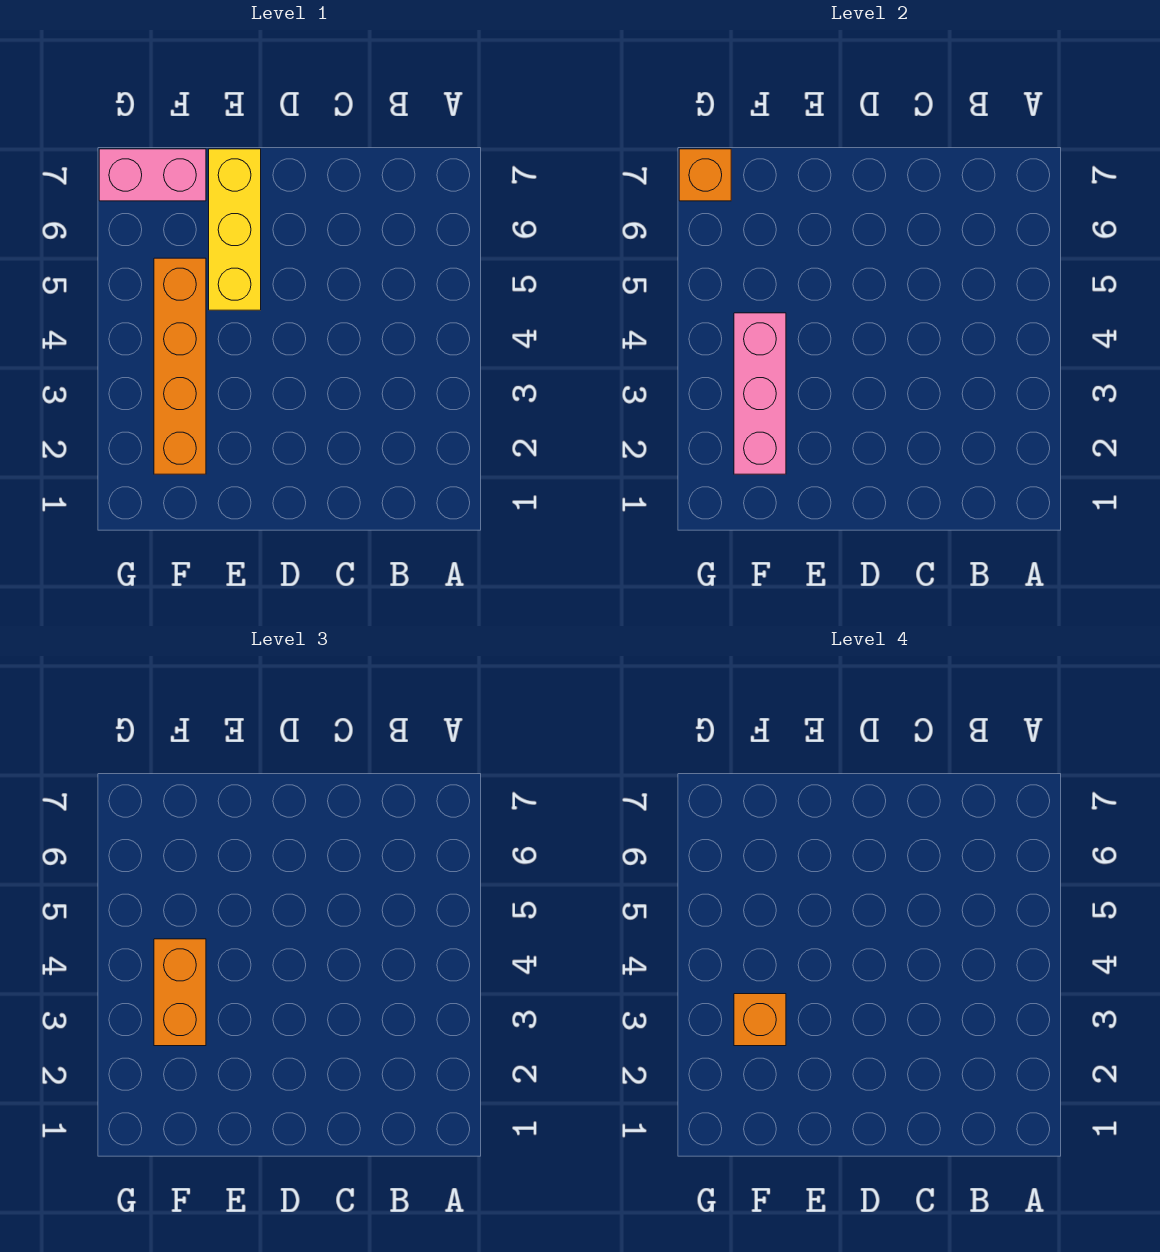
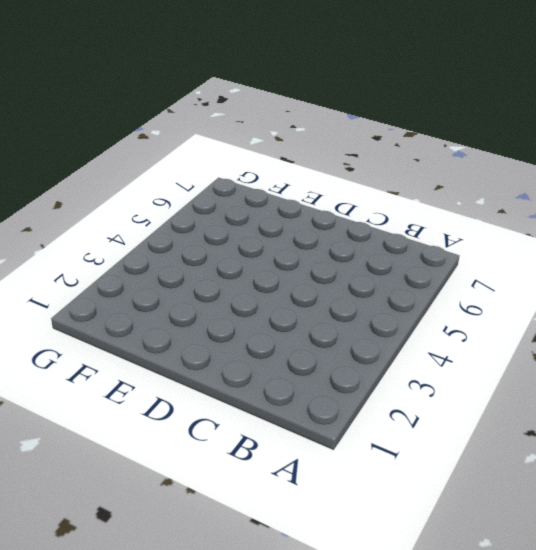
none -> yellow 1x3 brick [209,149,261,310]
none -> orange 1x4 brick [154,258,206,474]

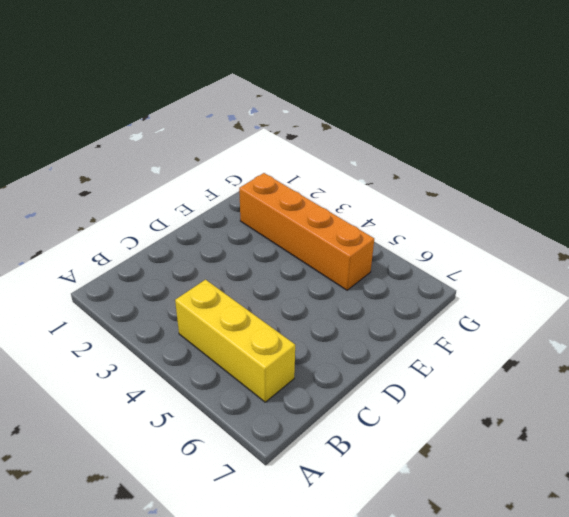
yellow 1x3 brick [175,279,295,402] -> yellow 1x3 brick moved to [209,149,261,310]
none -> pink 1x2 brick [99,149,206,201]
none -> pink 1x3 brick [734,313,786,474]

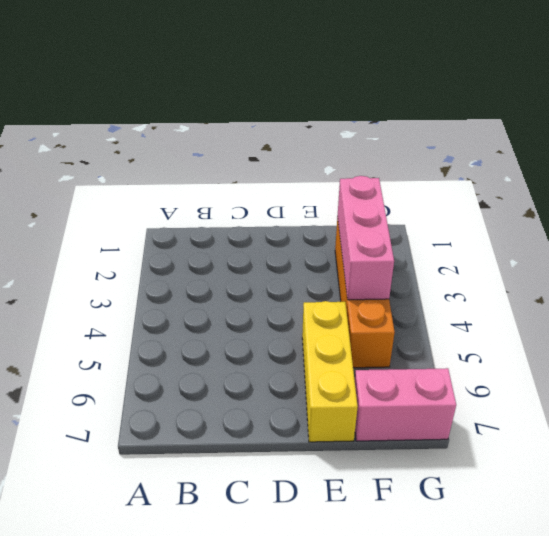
none -> orange 1x1 brick [679,149,731,201]
none -> orange 1x2 brick [154,939,206,1046]

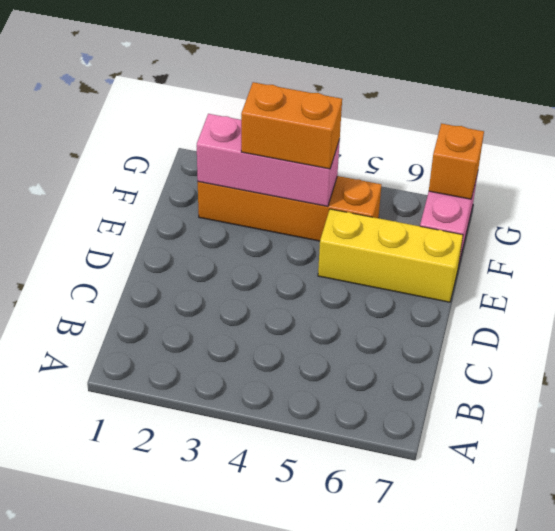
none -> orange 1x1 brick [734,994,786,1046]

